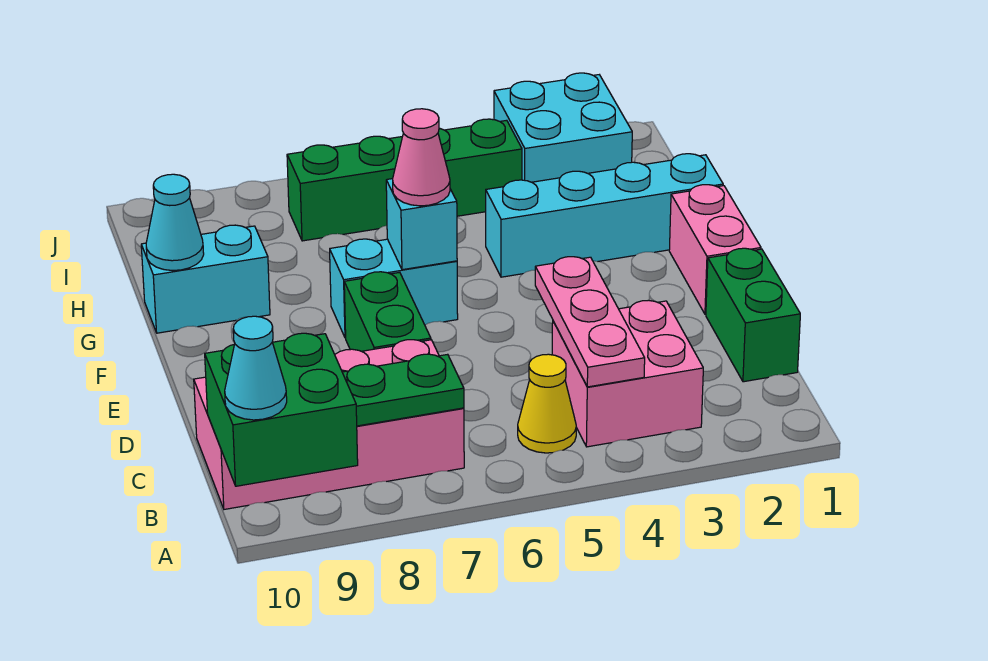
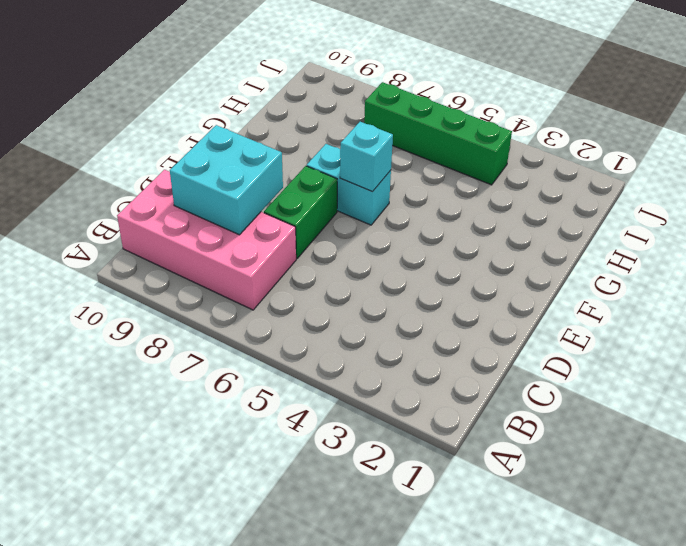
cyan 2x2 brick [170,125,283,235] -> cyan 2x2 brick moved to [494,73,632,182]
none -> pink 2x2 brick [552,300,703,447]
none -> yellow 1x1 cone [518,354,576,453]
none -> green 1x2 brick [706,248,800,382]

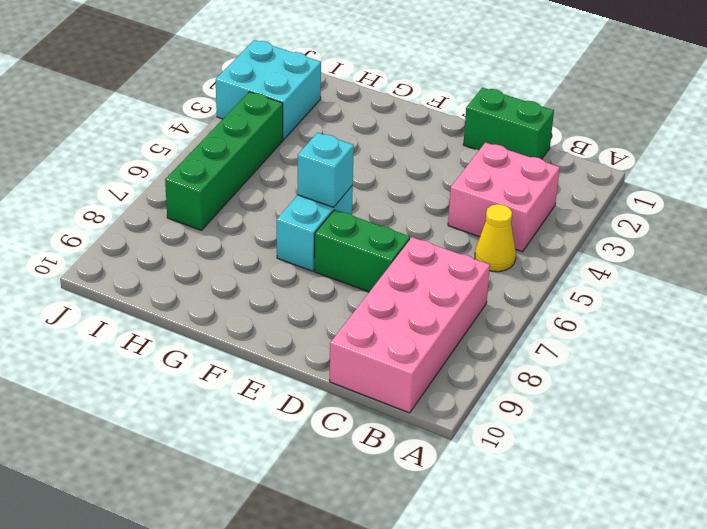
none -> pink 1x2 brick [669,185,761,314]
none -> cyan 1x4 brick [486,154,723,277]
none -> cyan 1x2 brick [141,225,270,333]

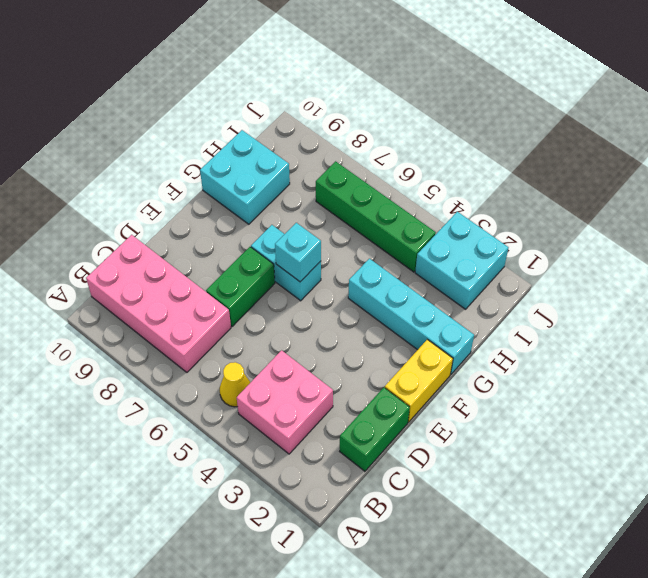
yellow 1x2 brick [385,339,453,422] -> pink 1x2 brick [669,185,761,314]
cyan 2x2 brick [200,130,290,224] -> cyan 1x2 brick [141,225,270,333]
none -> green 2x2 brick [205,333,358,486]
none -> pink 1x3 plate [535,257,645,387]
none -> green 1x2 plate [342,354,464,426]

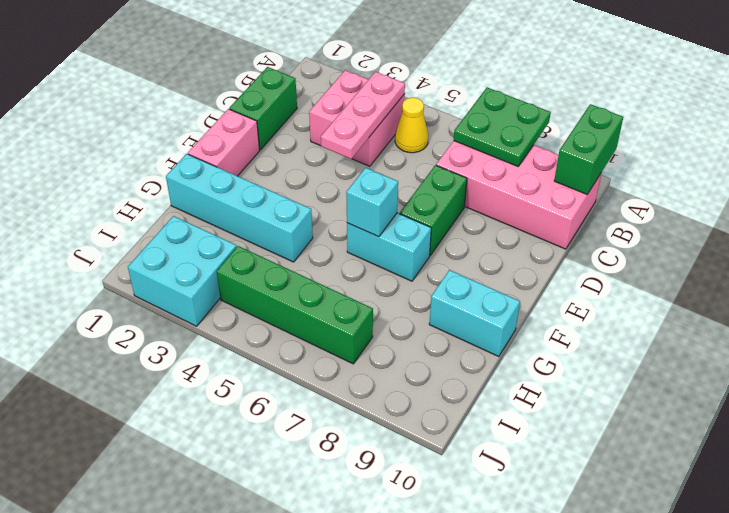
green 2x2 plate [454,88,551,166] -> green 1x2 plate [342,354,464,426]
green 1x2 brick [554,104,623,194] -> green 2x2 brick [205,333,358,486]
none -> cyan 1x1 cone [146,174,204,271]
none -> cyan 1x1 cone [225,316,287,420]
none -> pink 1x1 cone [393,109,450,206]

